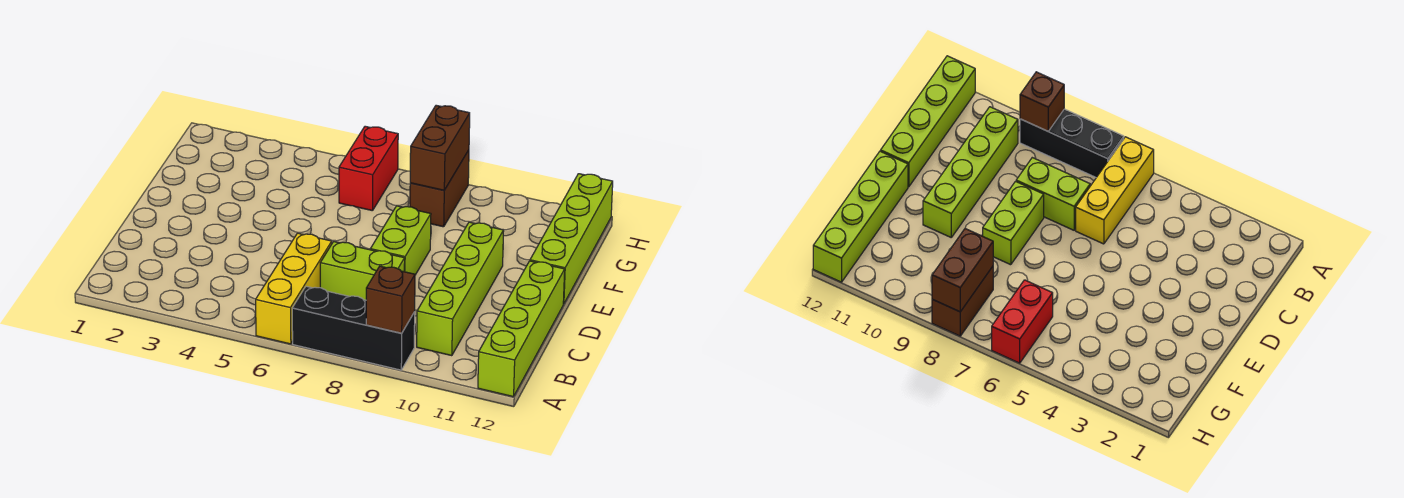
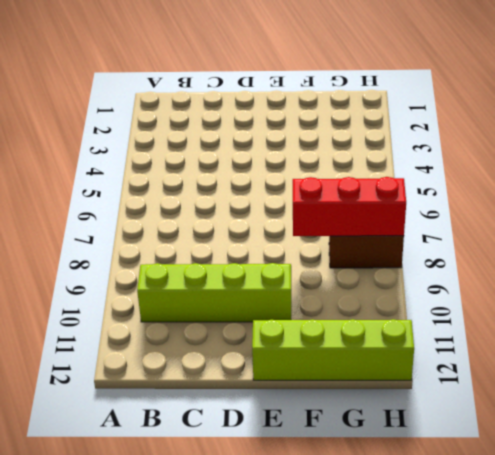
red 1x3 brick [293,177,406,236] -> brown 1x2 brick [410,105,470,190]
none -> yellow 1x3 brick [256,233,332,344]
none -> black 1x3 brick [292,286,415,370]

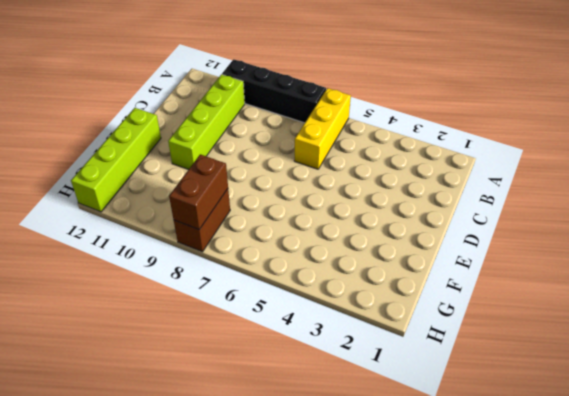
black 1x4 brick [222,59,326,123] -> black 1x3 brick [292,286,415,370]
none -> lime 1x4 brick [478,261,565,397]
none -> lime 1x2 brick [320,242,405,300]

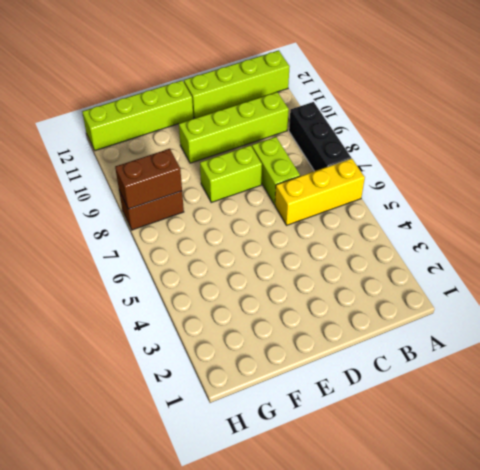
none -> red 1x2 brick [339,126,398,211]
none -> brown 1x1 brick [366,266,415,333]

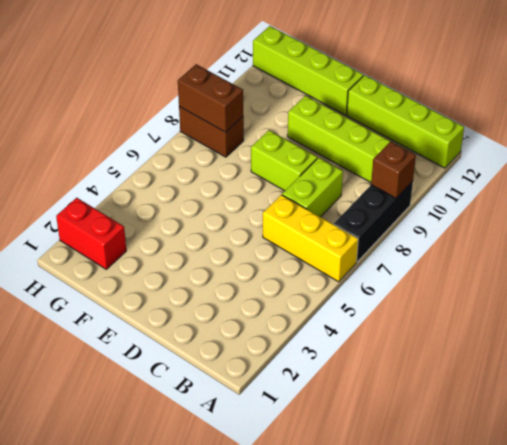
red 1x2 brick [56,198,126,269] -> red 1x2 brick moved to [339,126,398,211]

